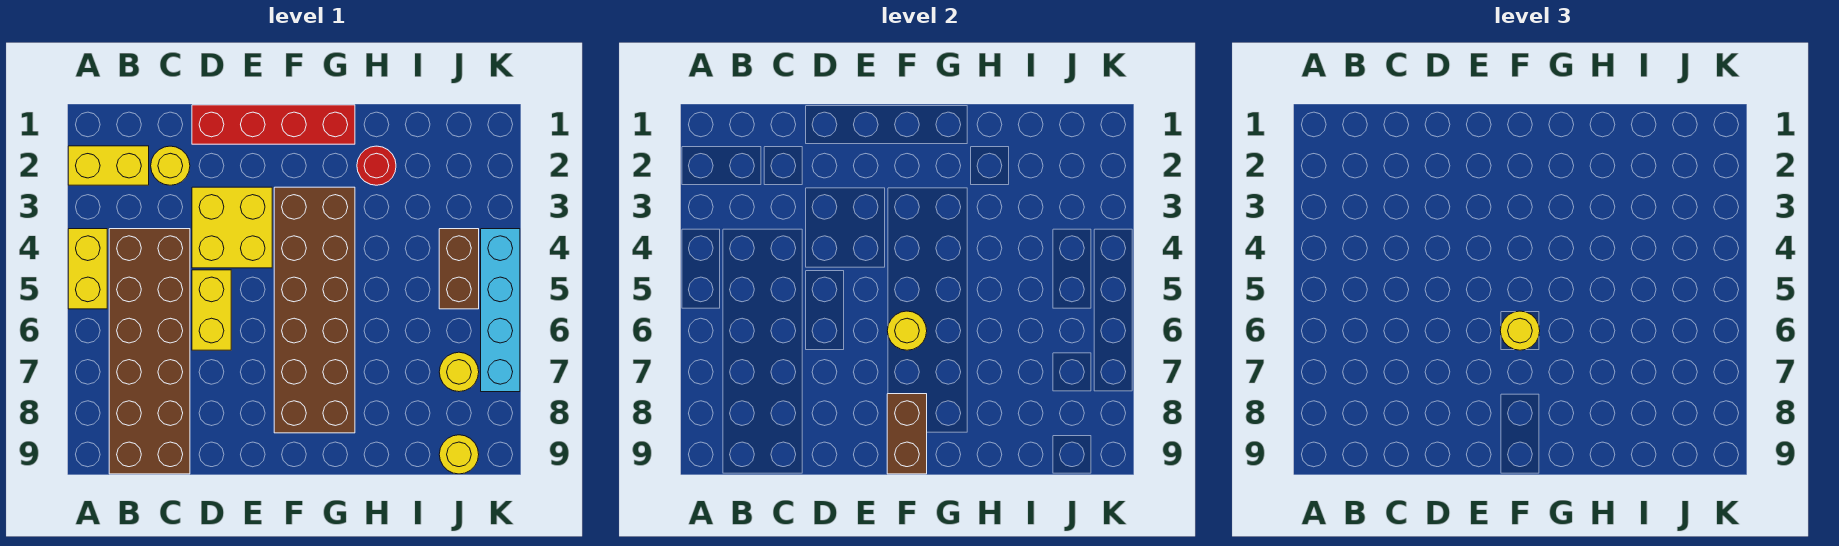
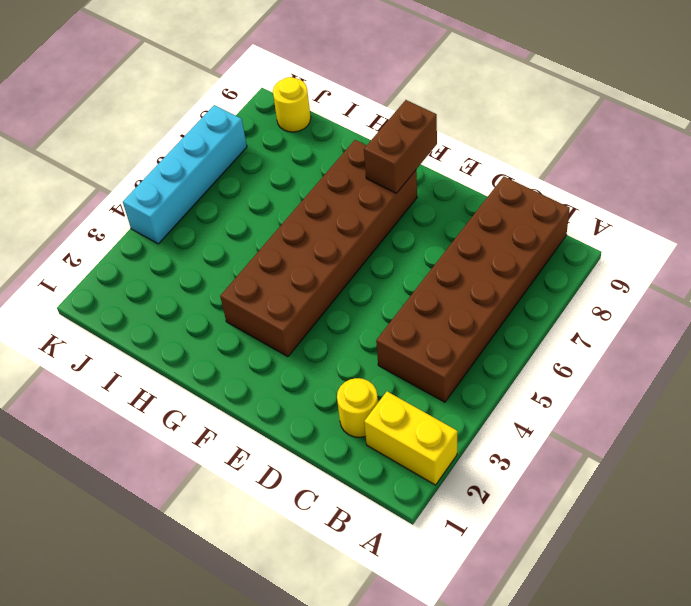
none -> yellow 1x2 brick [68,229,107,309]
none -> red 1x4 brick [192,105,355,144]
none -> yellow 2x2 brick [192,187,272,268]

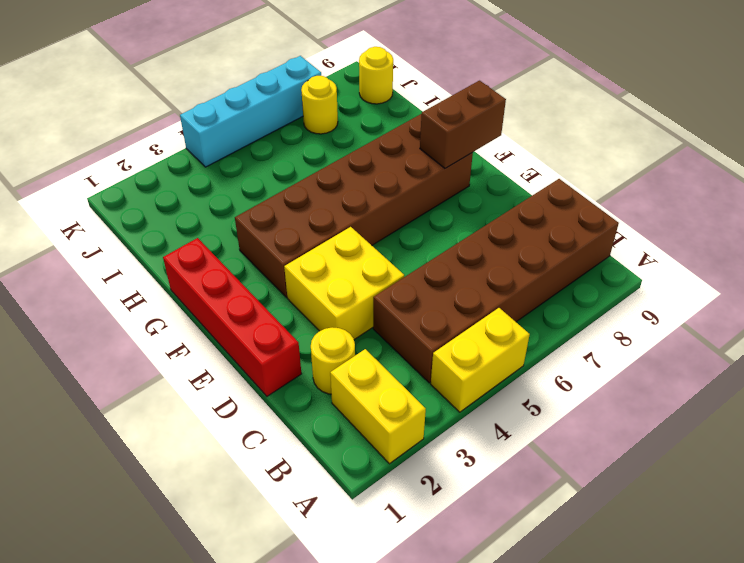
none -> yellow 1x2 brick [192,270,231,350]
none -> red 1x1 round brick [357,146,396,185]
none -> brown 1x2 brick [439,229,479,309]

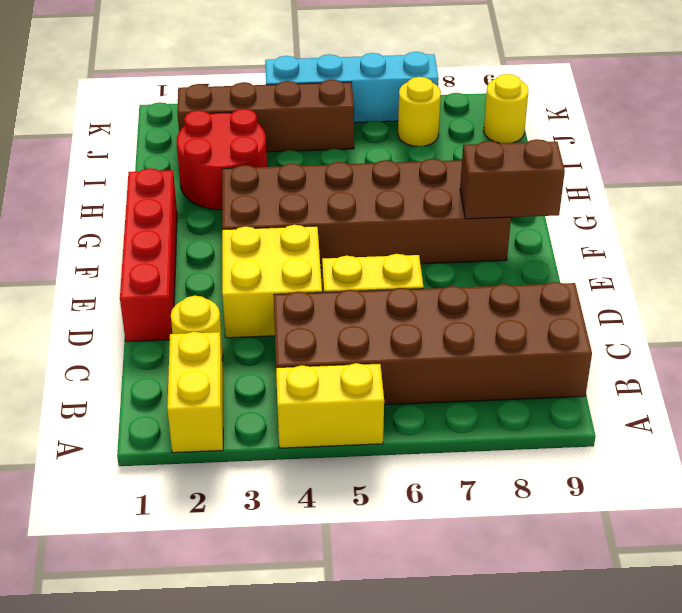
red 2x2 round brick [176,109,267,210] -> red 1x1 round brick [357,146,396,185]
brown 1x4 brick [177,80,354,152] -> brown 1x2 brick [439,229,479,309]
none -> yellow 1x1 round brick [887,311,927,350]
none -> yellow 1x1 round brick [1500,311,1540,350]

